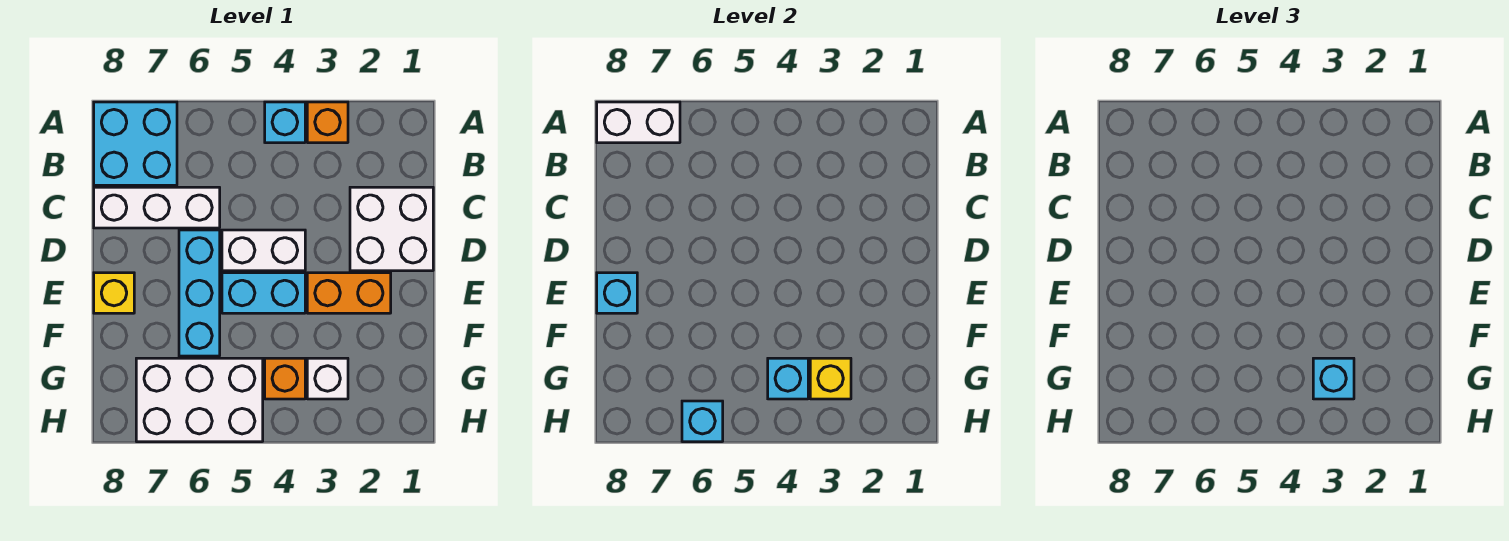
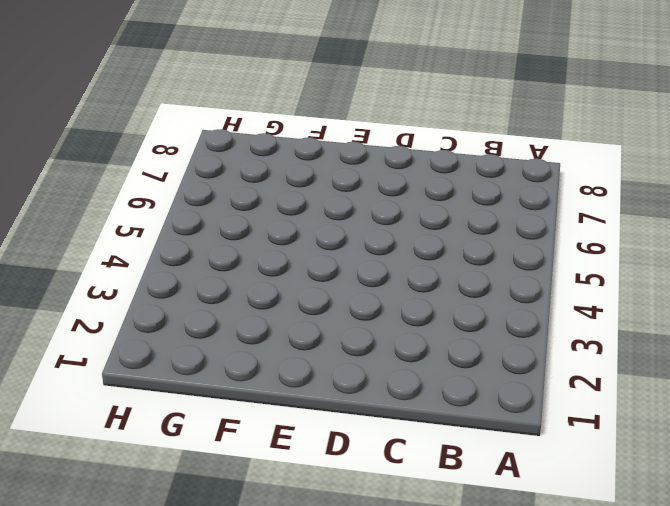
none -> orange 1x1 brick [307,102,348,143]
none -> cyan 1x1 brick [265,102,305,143]
none -> cyan 2x2 brick [94,102,177,185]

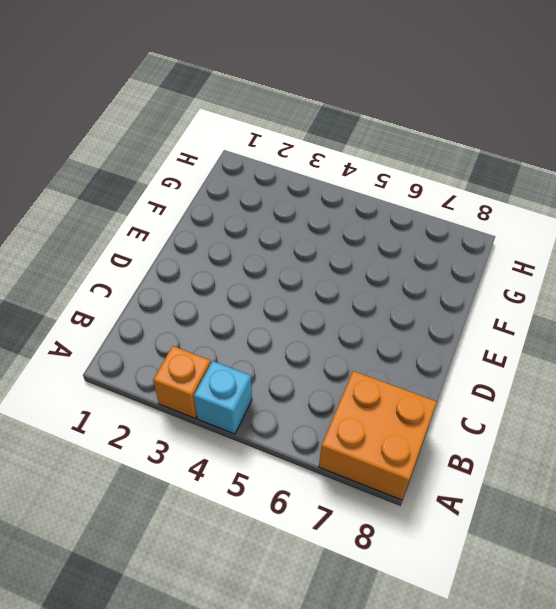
orange 2x2 brick [319,371,437,500] -> cyan 2x2 brick [94,102,177,185]
none -> white 2x2 brick [350,187,433,271]
none -> white 1x3 brick [94,187,220,228]
none -> white 1x2 brick [222,230,305,271]

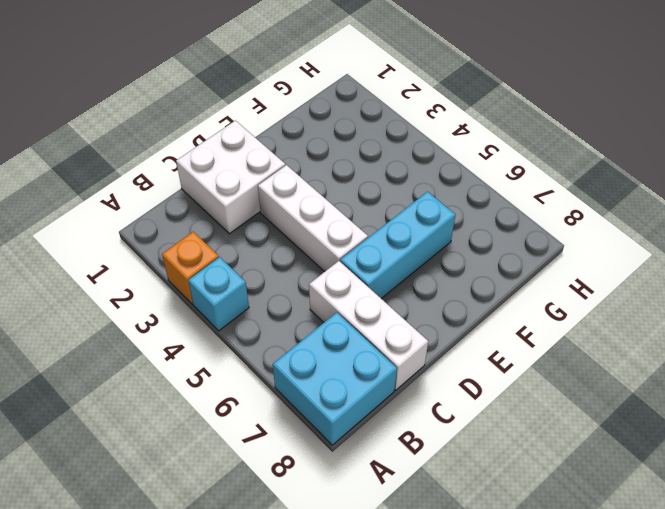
white 1x3 brick [258,165,368,272] -> white 1x2 brick [222,230,305,271]
none -> orange 1x2 brick [307,273,391,313]
none -> cyan 1x2 brick [222,273,305,313]
none -> yellow 1x1 brick [94,273,134,313]

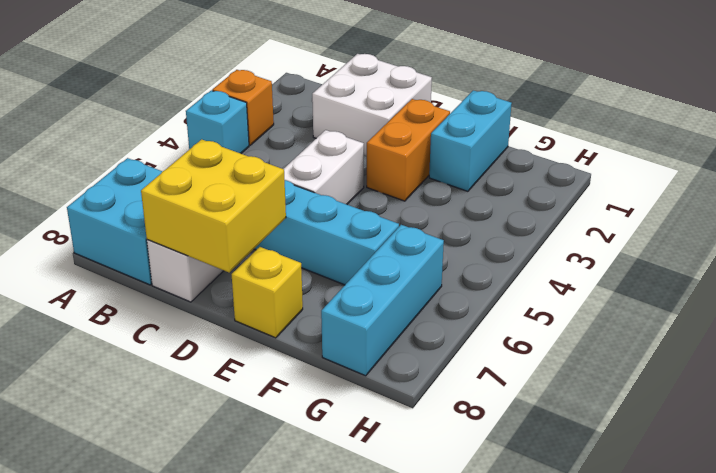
yellow 2x2 brick [141,139,286,272] -> none
cyan 1x2 brick [429,90,512,191] -> cyan 1x2 brick moved to [222,273,305,313]
cyan 1x3 brick [321,225,444,376] -> white 2x3 brick [136,358,263,442]
none -> white 1x1 brick [307,358,348,399]
none -> orange 1x1 brick [265,358,305,399]
none -> white 1x2 brick [597,102,680,143]

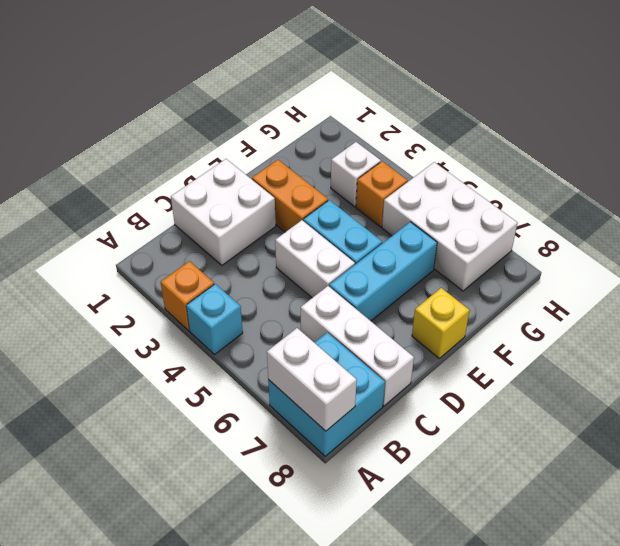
none -> cyan 1x1 brick [597,273,637,313]
none -> yellow 1x1 brick [810,358,851,399]
none -> cyan 1x1 brick [768,358,808,399]

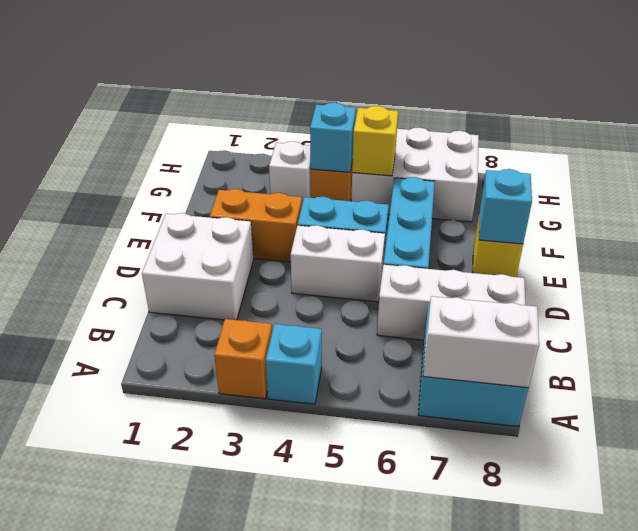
yellow 1x1 brick [352,106,398,176] -> yellow 1x1 brick moved to [810,358,851,399]
none -> cyan 1x1 brick [682,401,723,442]
none -> cyan 1x1 brick [1313,358,1354,399]

